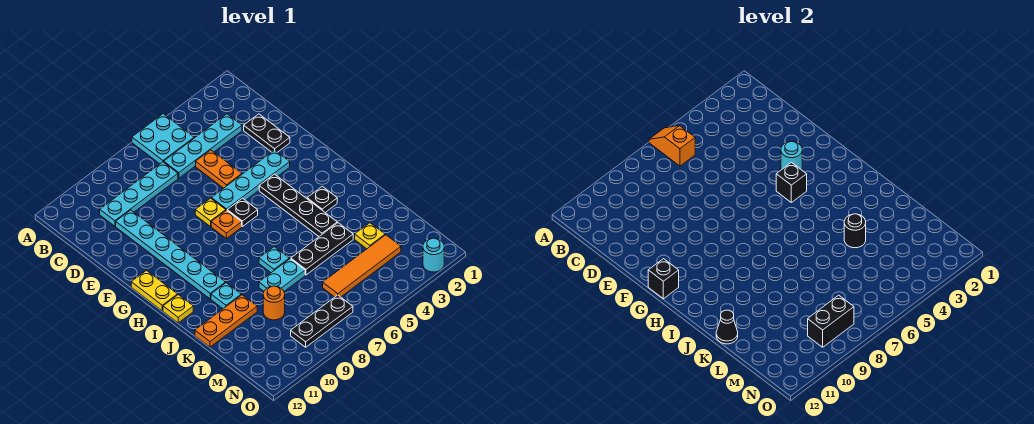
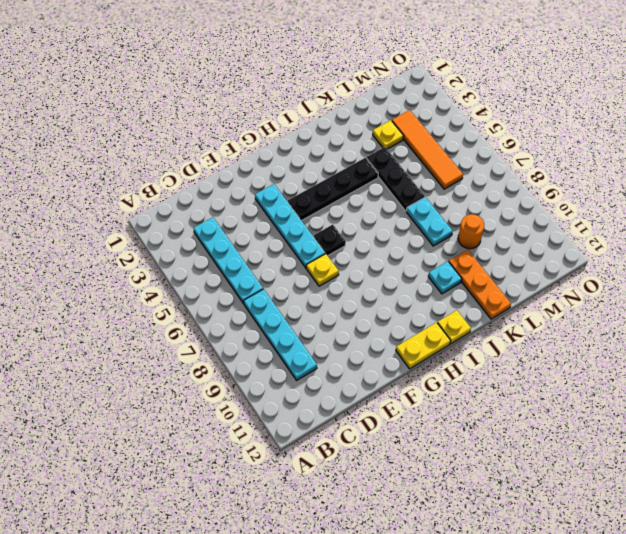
none -> cyan 2x2 plate [132,114,194,164]
none -> black 1x2 plate [244,114,290,152]
none -> orange 1x2 plate [196,150,242,188]
none -> cyan 1x6 plate [116,210,225,299]

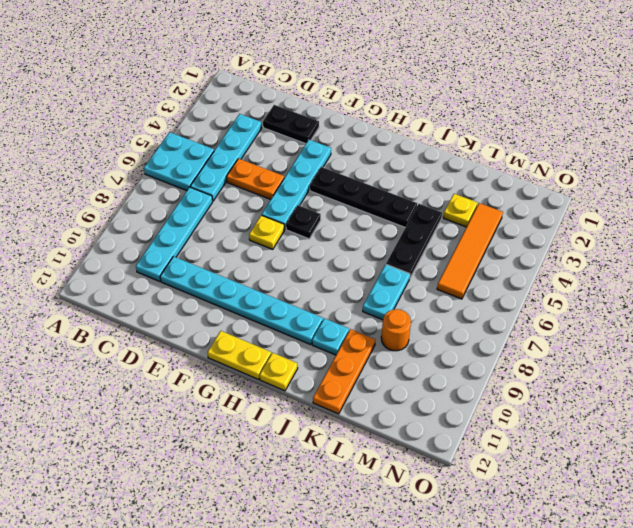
none -> orange 1x1 plate [211,210,242,239]
none -> black 1x1 plate [307,186,337,213]
none -> cyan 1x1 plate [259,247,289,273]
none -> black 1x3 plate [291,295,353,347]

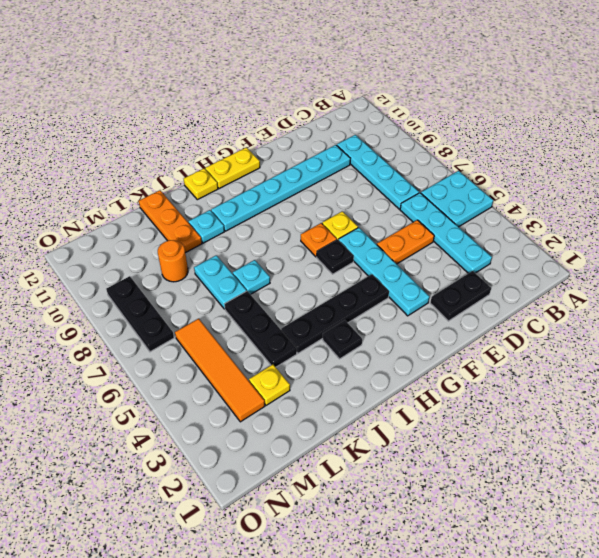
none -> cyan 1x1 round brick [423,238,444,272]
none -> orange 1x2 slope [649,126,695,166]
none -> cyan 1x1 round brick [781,142,802,170]
none -> black 1x1 brick [776,163,807,202]

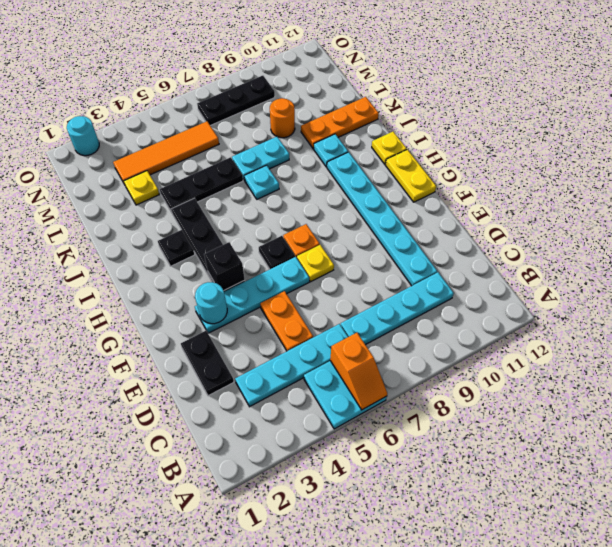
none -> black 1x1 brick [648,259,679,299]
none -> black 1x1 round brick [844,214,866,248]
none -> black 1x1 cone [716,310,738,344]
none -> black 1x2 brick [808,295,854,347]

